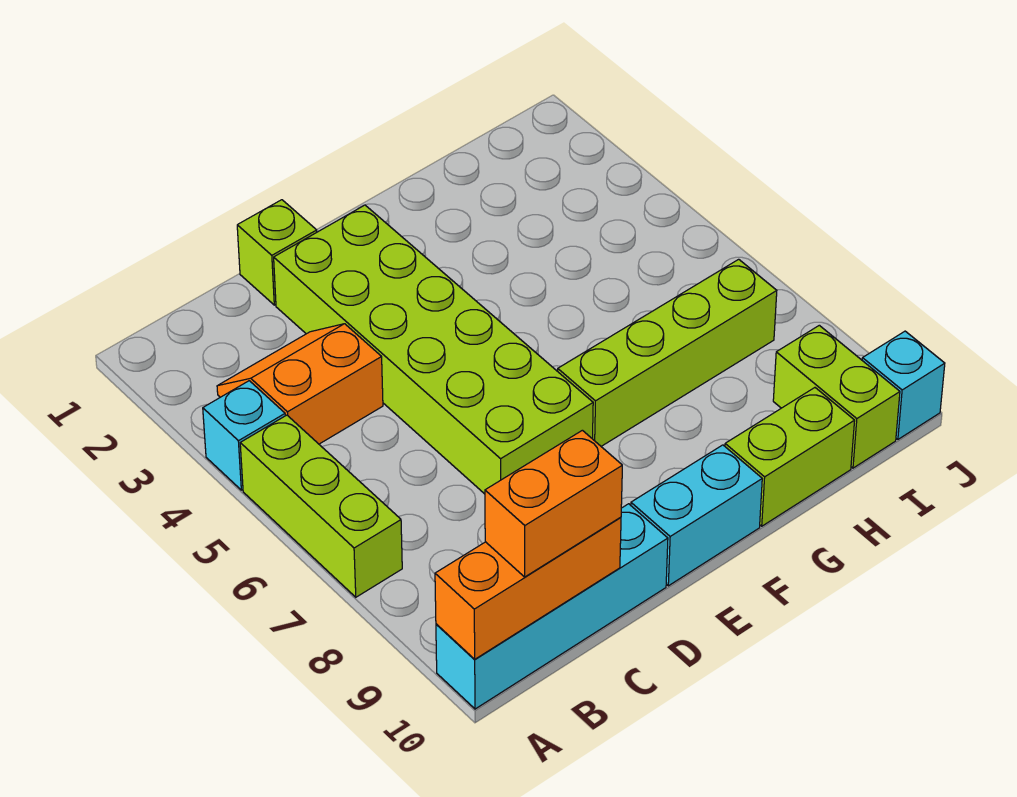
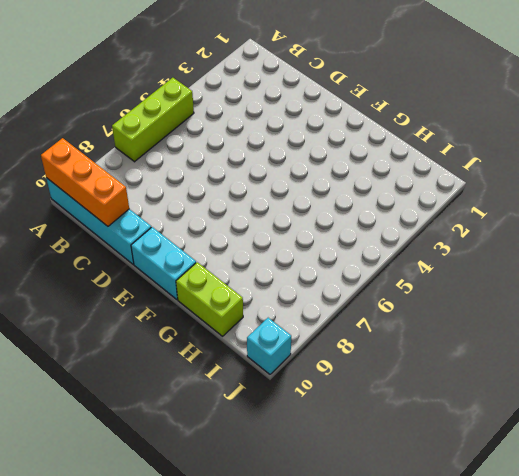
none -> cyan 1x1 brick [203,381,285,490]
none -> orange 2x2 slope [217,324,383,444]
none -> lime 1x1 brick [237,200,317,305]

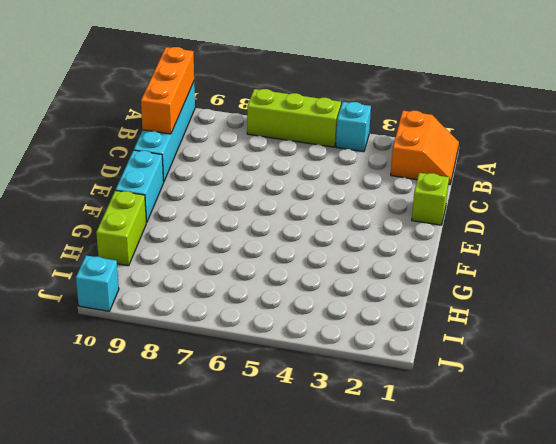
orange 2x2 slope [391,111,459,185] -> orange 2x2 slope moved to [217,324,383,444]
none -> lime 2x6 brick [274,205,593,494]
none -> lime 1x4 brick [558,259,777,446]
none -> lime 1x2 brick [773,325,900,468]

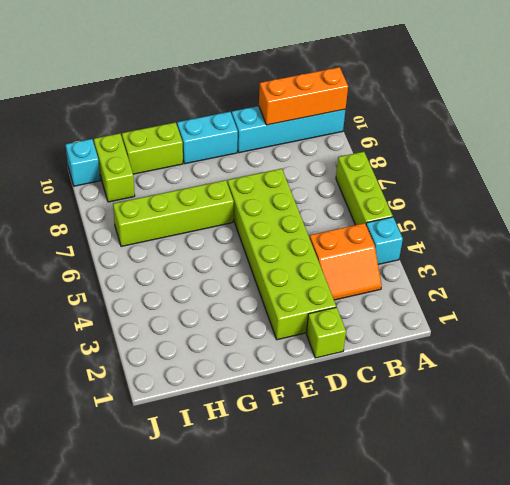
none -> orange 1x2 brick [485,430,622,577]

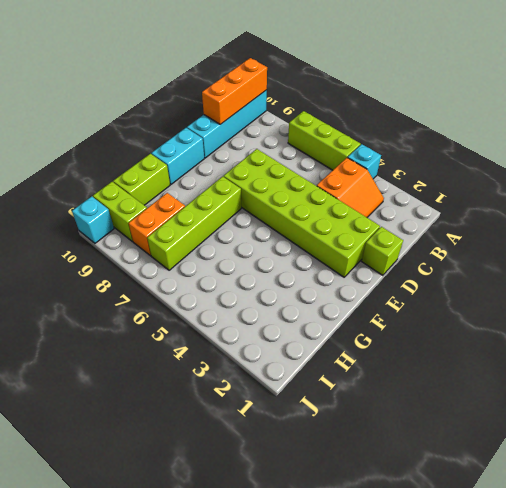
orange 1x2 brick [129,193,185,256] -> orange 1x2 brick moved to [485,430,622,577]

